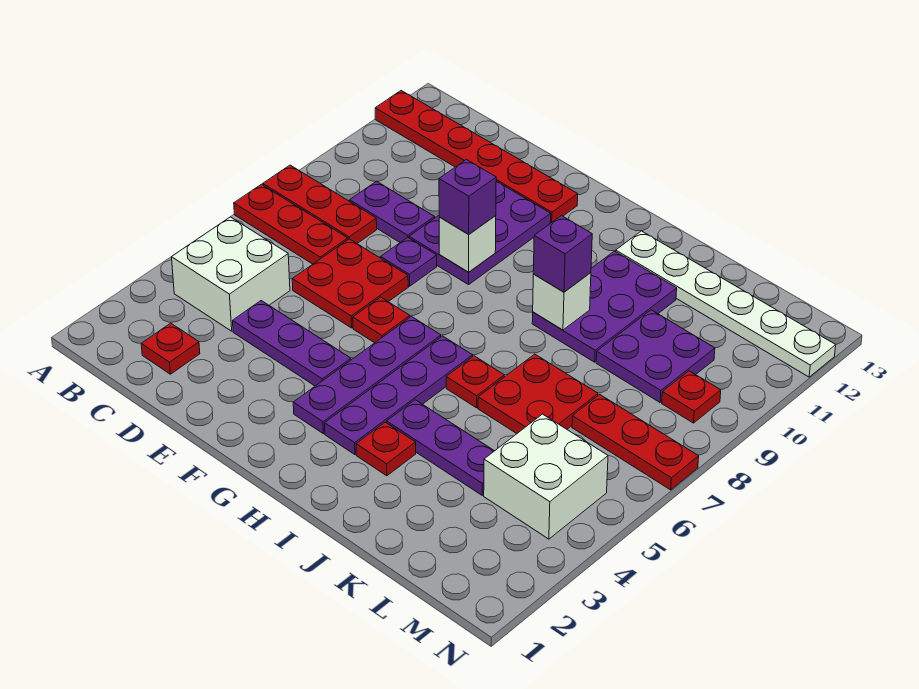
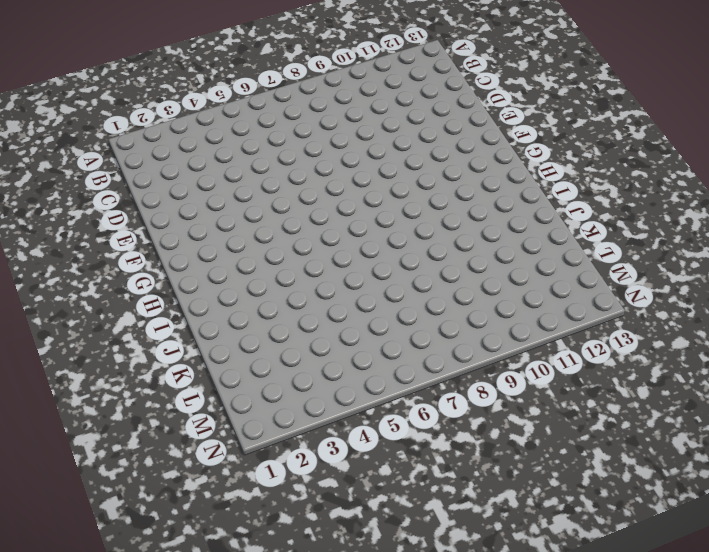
none -> red 1x3 plate [234,184,348,264]
none -> red 1x3 plate [263,165,377,243]
none -> red 1x6 plate [375,91,578,223]

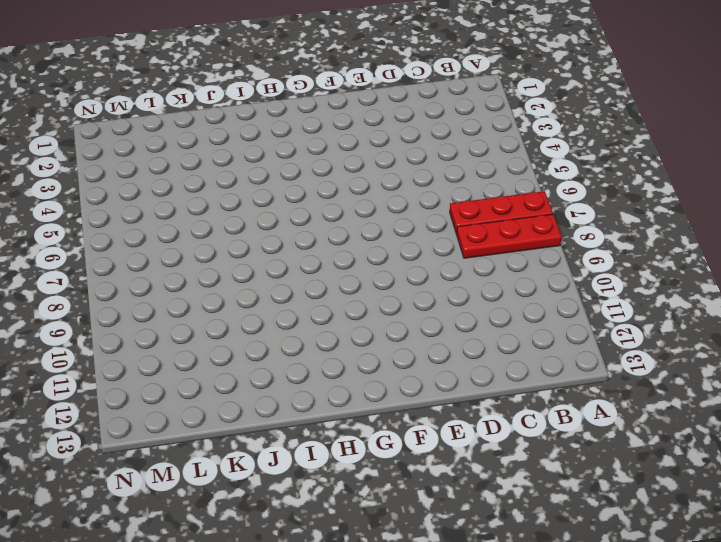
none -> red 1x6 plate [375,91,578,223]
none -> white 2x2 brick [172,217,290,331]
none -> red 1x1 plate [141,323,200,374]

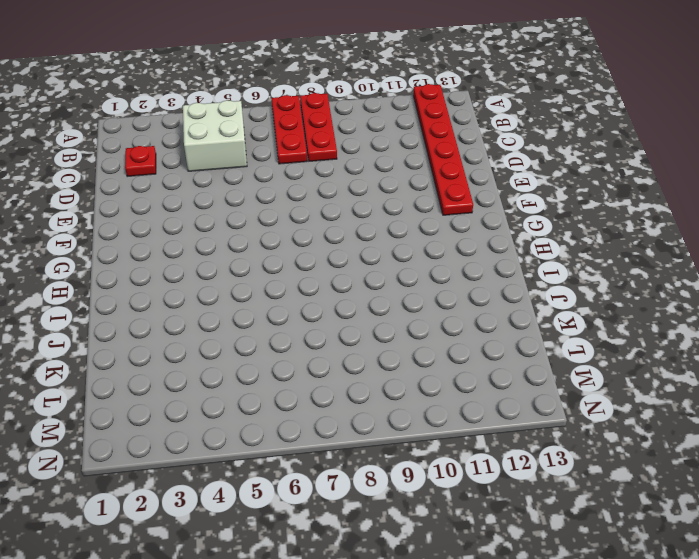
none -> purple 1x2 plate [350,181,435,242]
none -> purple 1x3 plate [233,301,351,386]
none -> red 2x2 plate [292,239,408,328]

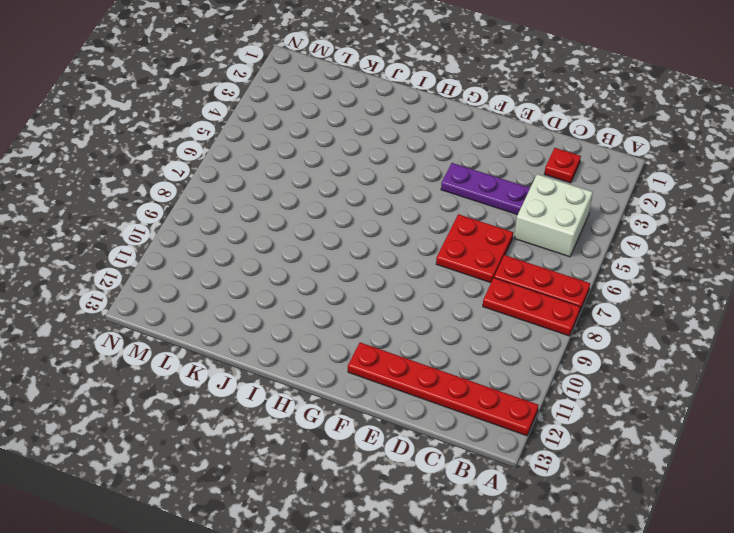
none -> purple 1x2 plate [350,181,435,242]
none -> purple 1x1 plate [381,237,437,286]
none -> purple 2x3 plate [409,181,551,285]

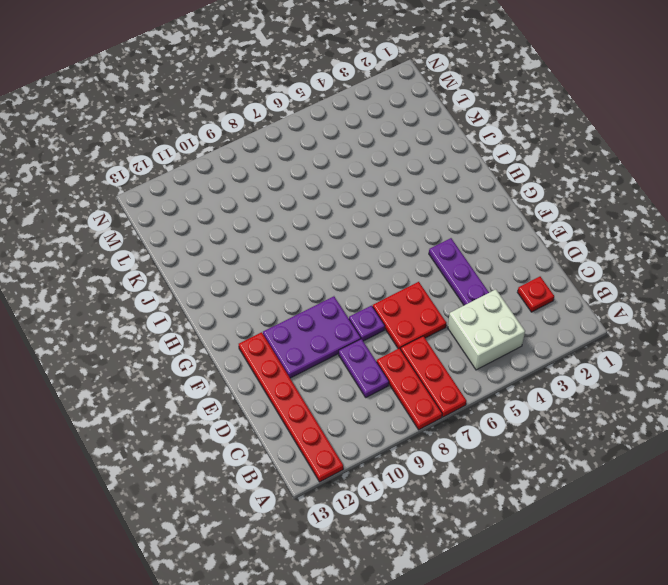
none -> red 1x1 plate [353,297,410,343]
none -> purple 1x4 plate [293,317,441,434]
none -> purple 1x4 plate [325,336,473,454]

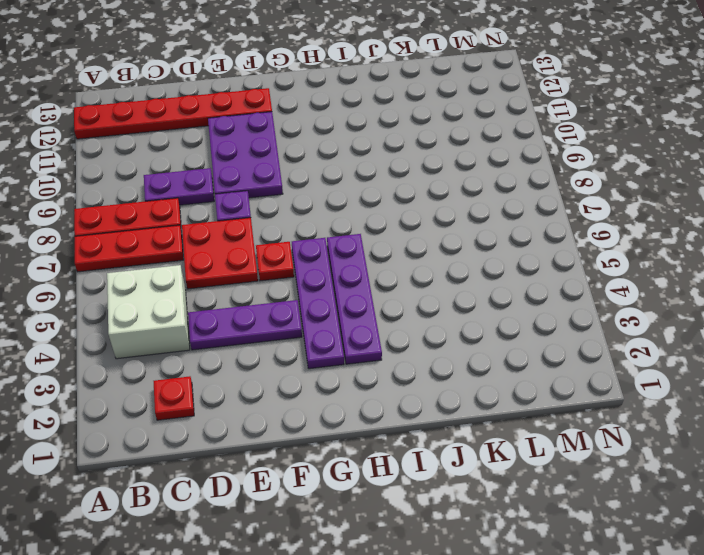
none -> red 1x1 plate [356,422,416,476]
none -> purple 1x3 plate [387,400,494,495]
none -> red 1x1 plate [446,356,504,408]

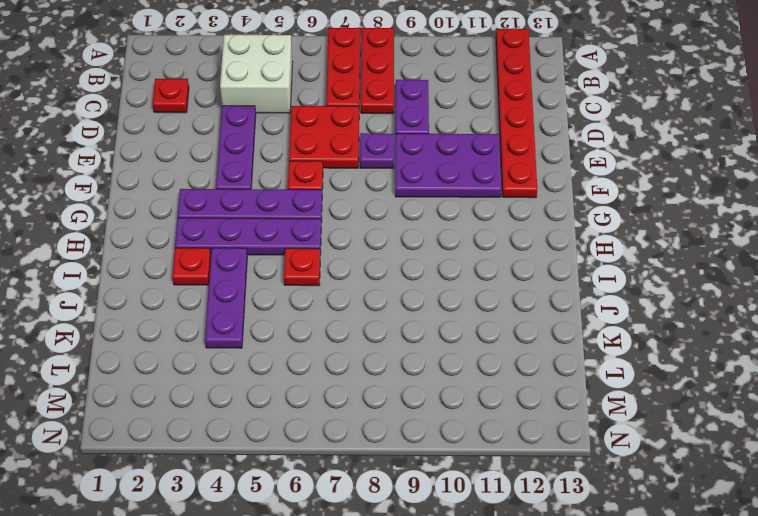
none -> purple 2x3 plate [532,251,677,362]
none -> white 1x6 plate [616,231,836,377]
none -> red 2x2 plate [478,354,598,433]

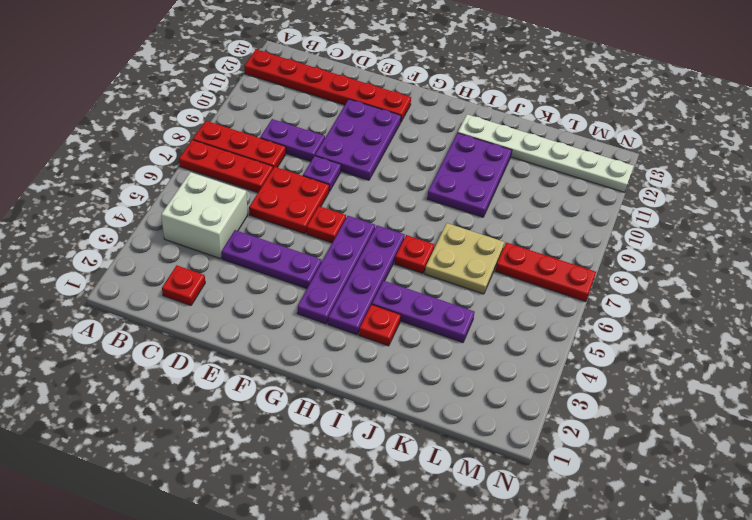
tan 2x2 plate [425,223,504,294] -> red 2x2 plate [478,354,598,433]
none -> purple 2x2 plate [596,310,715,402]
none -> white 2x2 brick [484,414,608,539]
none -> red 1x1 plate [662,371,721,423]

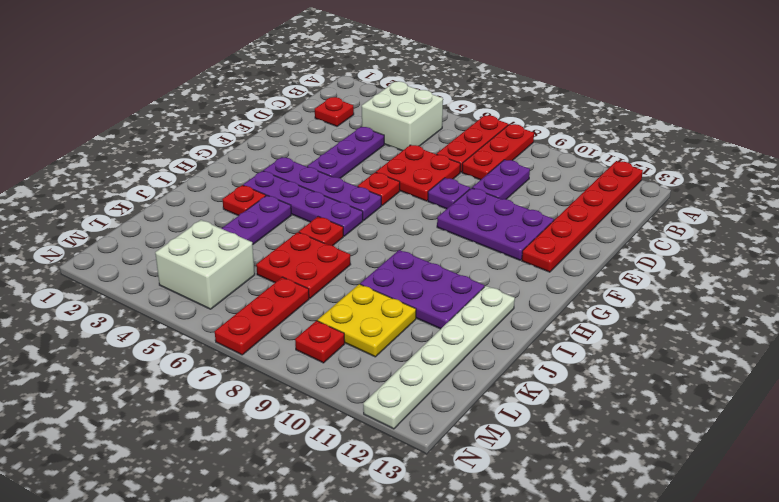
yellow 2x2 plate [318,284,416,357] -> purple 2x2 plate [596,310,715,402]
none -> white 1x1 brick [439,216,496,272]
none -> white 1x1 brick [533,273,591,330]
none -> purple 1x1 brick [439,160,496,234]

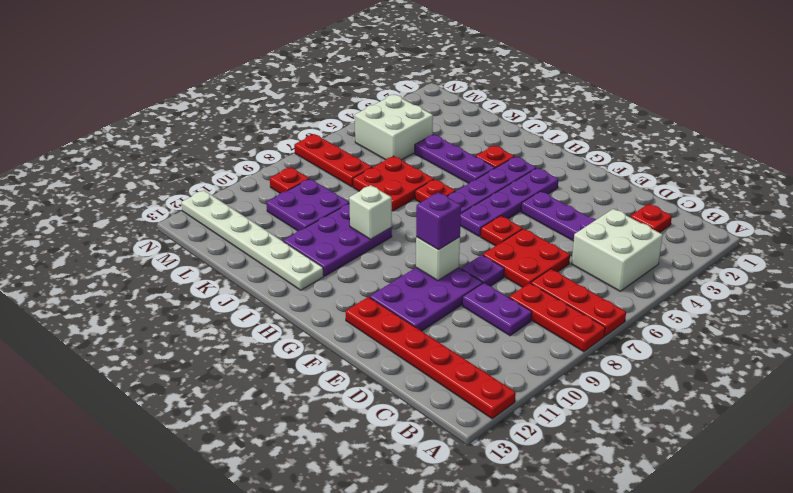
none -> purple 1x1 brick [533,216,592,292]

